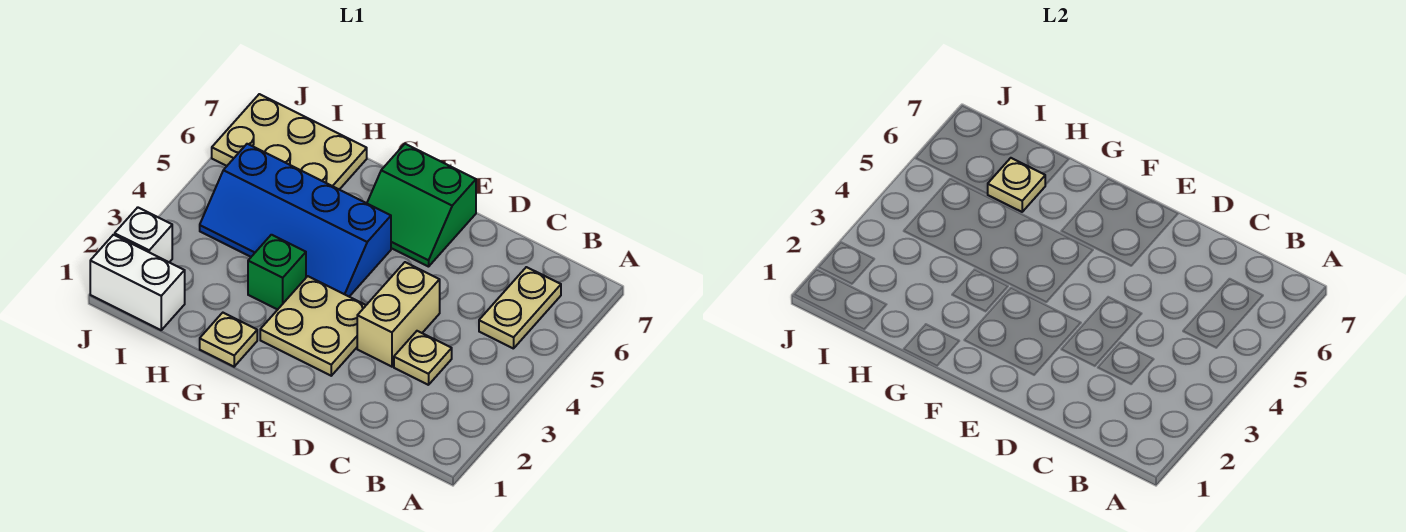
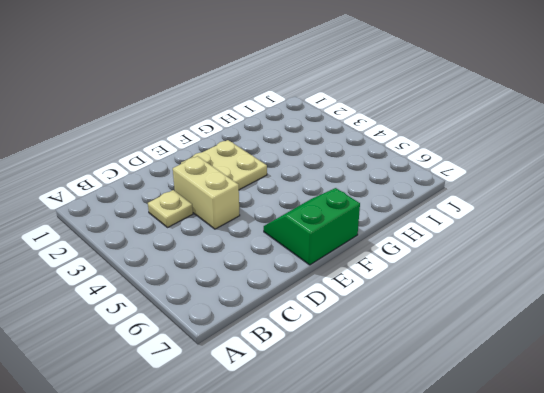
none -> tan 1x2 plate [479,267,561,349]
none -> blue 2x4 slope [200,144,391,297]
none -> tan 1x1 plate [200,313,257,367]

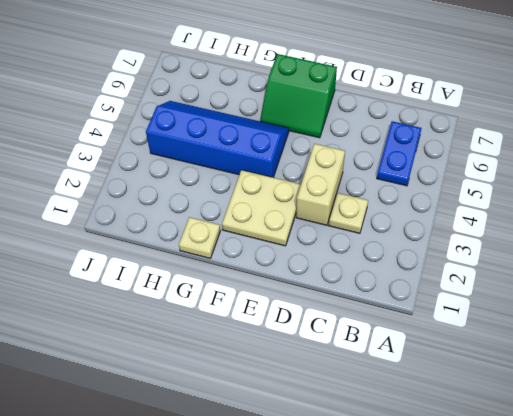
blue 1x2 plate [377,121,422,186] -> tan 1x2 plate [479,267,561,349]
blue 2x4 slope [146,101,289,178] -> blue 2x4 slope turned to [200,144,391,297]
none -> green 1x1 brick [248,235,306,310]
none -> tan 2x3 plate [212,94,367,190]
none -> white 1x2 brick [90,235,185,330]

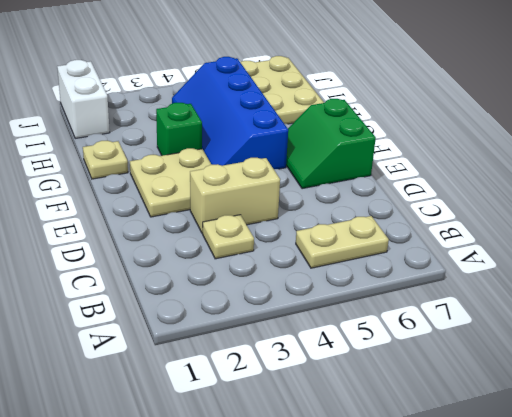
none -> white 1x1 brick [115,207,172,262]
none -> tan 1x1 plate [988,158,1045,212]

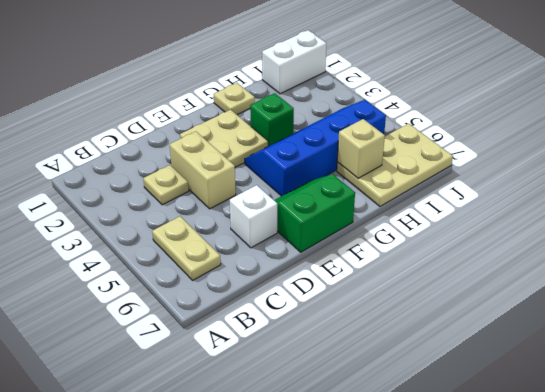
white 1x1 brick [230,185,277,248] -> white 1x1 brick moved to [115,207,172,262]
tan 1x1 brick [337,119,385,178] -> tan 1x1 plate [988,158,1045,212]

